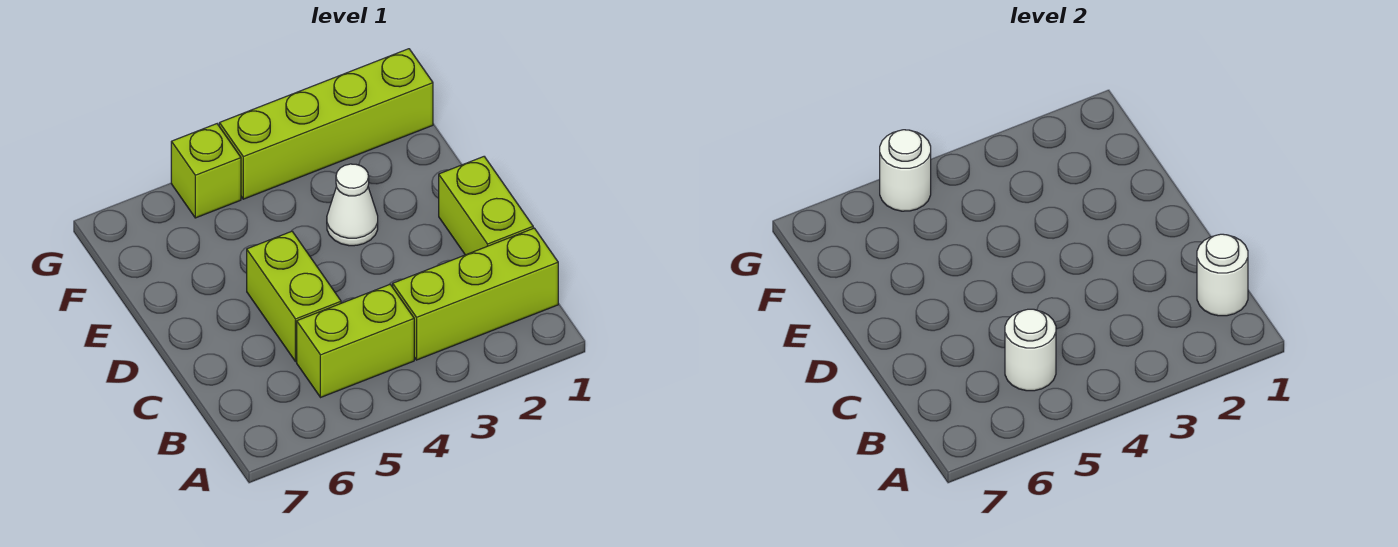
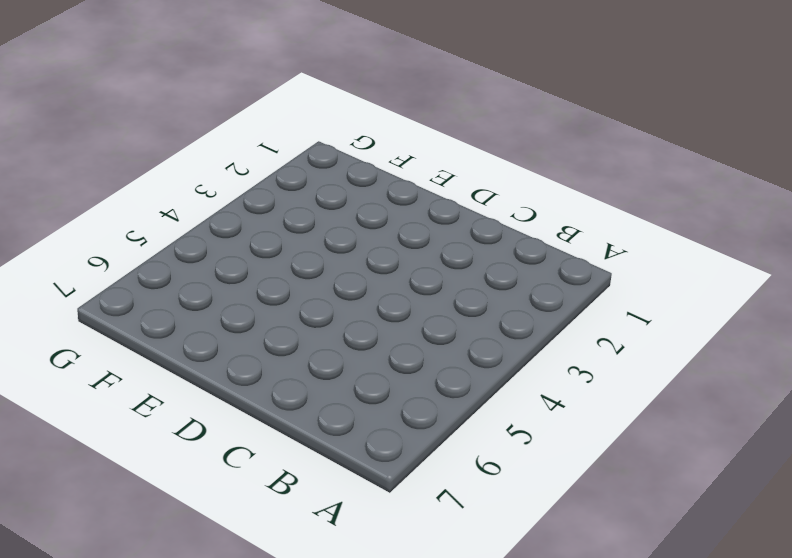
none -> lime 1x3 brick [393,228,558,360]
none -> lime 1x2 brick [297,285,414,398]

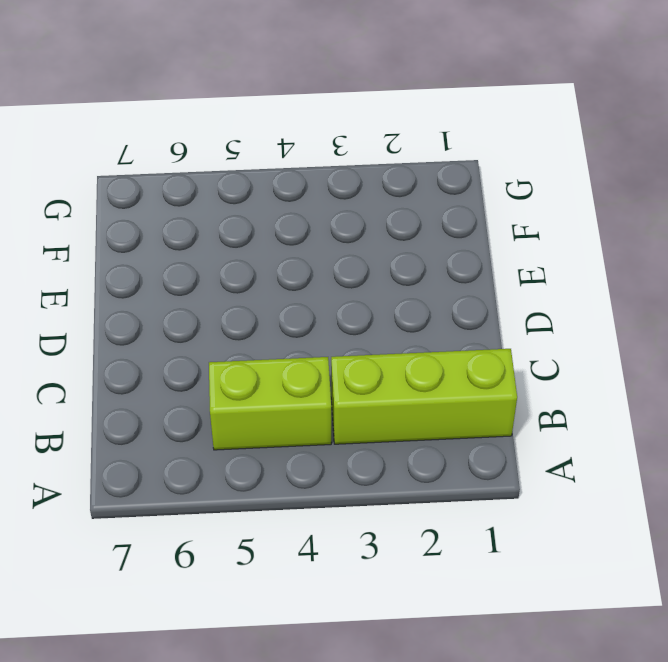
none -> lime 1x2 brick [439,157,533,255]
none -> lime 1x2 brick [247,231,341,362]

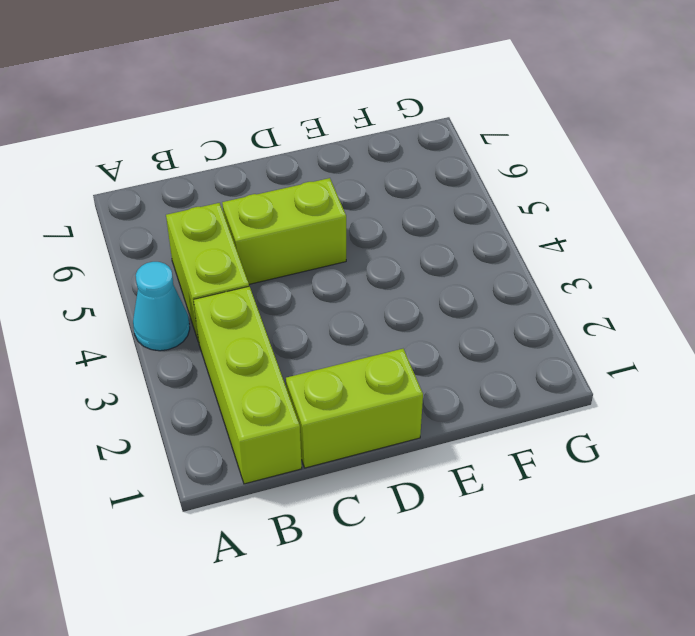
cyan 1x1 cone [133,262,190,351] -> none
none -> white 1x1 cone [327,164,378,246]
none -> lime 1x4 brick [219,49,433,199]

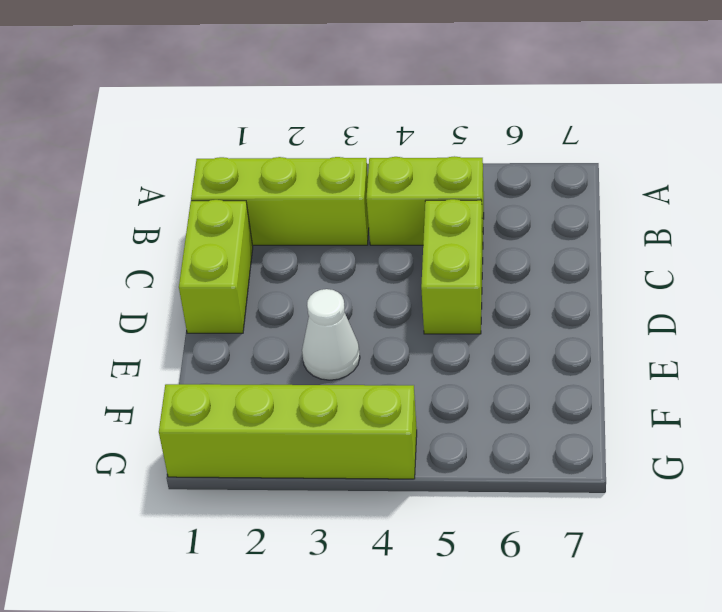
none -> lime 1x1 brick [171,124,241,218]
none -> white 1x1 round brick [1197,234,1248,316]

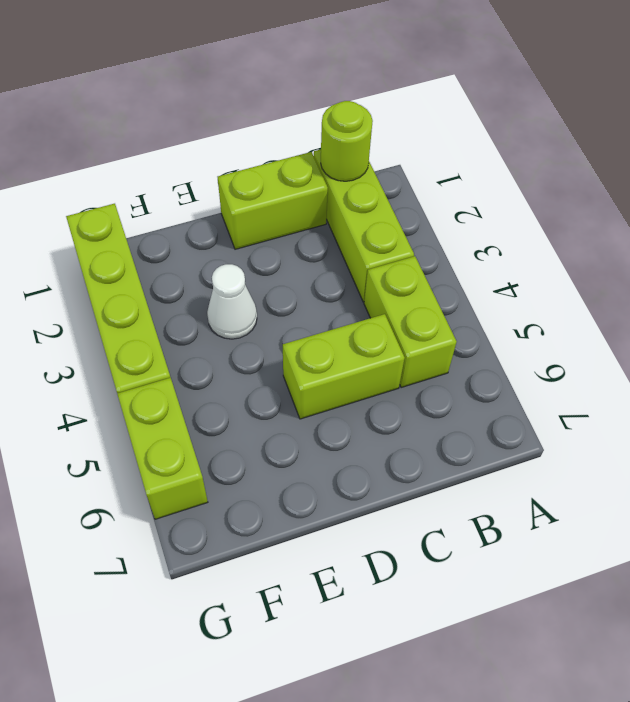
lime 1x1 round brick [321,101,373,181] -> white 1x1 round brick [1197,234,1248,316]
lime 1x2 brick [117,378,208,519] -> lime 1x1 brick [171,124,241,218]
none -> white 1x1 round brick [1005,309,1056,391]
none -> white 1x1 round brick [880,130,931,211]

